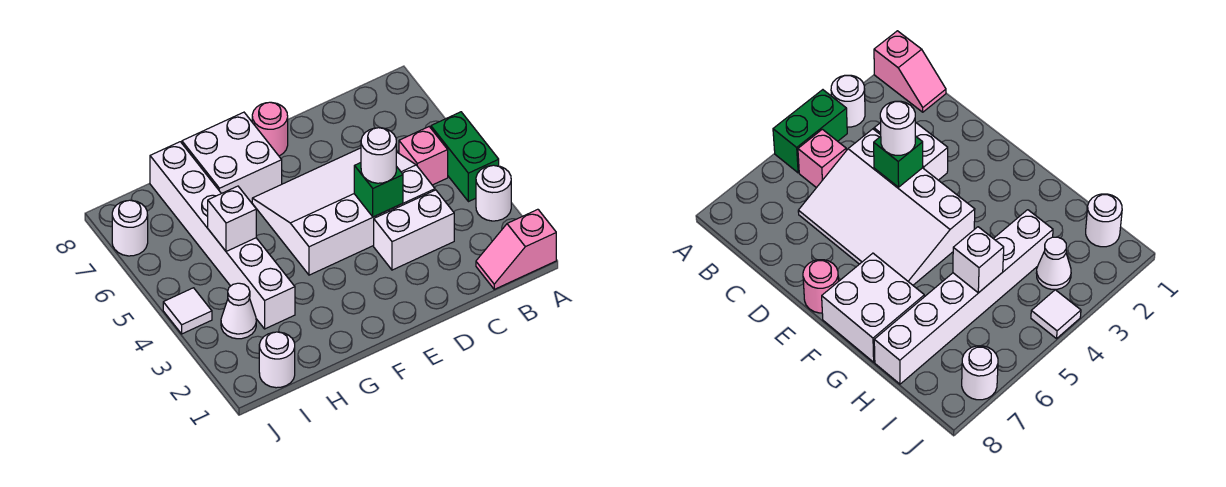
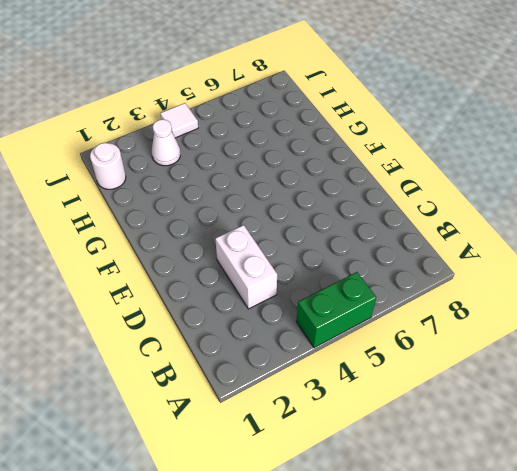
none -> pink 1x2 slope [476,209,556,289]
none -> white 1x1 round brick [476,165,511,221]
none -> pink 1x1 brick [399,127,448,185]

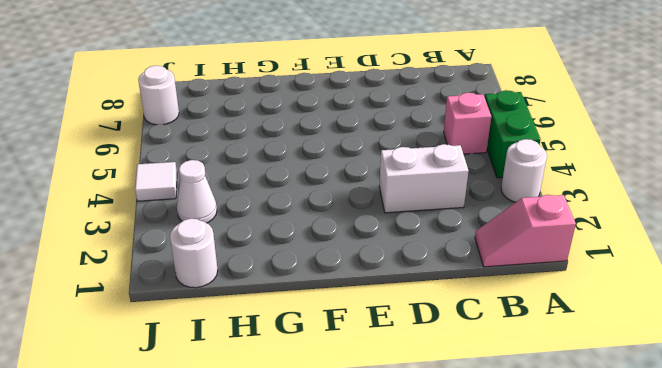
none -> white 3x4 slope [252,148,435,275]
none -> pink 1x1 round brick [252,102,288,156]
none -> white 2x2 brick [182,112,282,202]

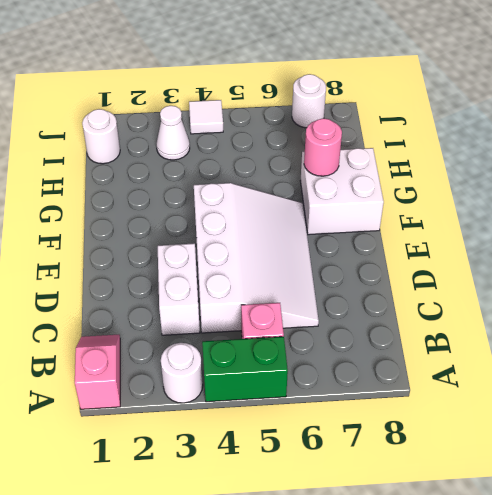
pink 1x1 round brick [304,118,342,176] -> pink 1x1 round brick moved to [252,102,288,156]
none -> white 1x6 brick [150,142,295,329]
none -> green 1x1 brick [354,163,403,217]
none -> white 1x1 brick [208,186,256,251]

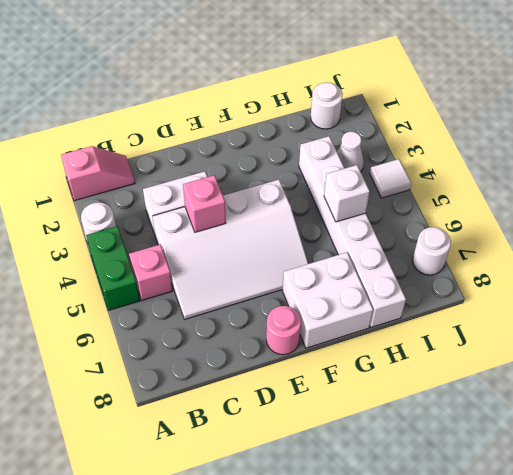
pink 1x1 brick [183,175,226,232] -> green 1x1 brick [354,163,403,217]
none -> white 1x1 round brick [361,128,396,183]

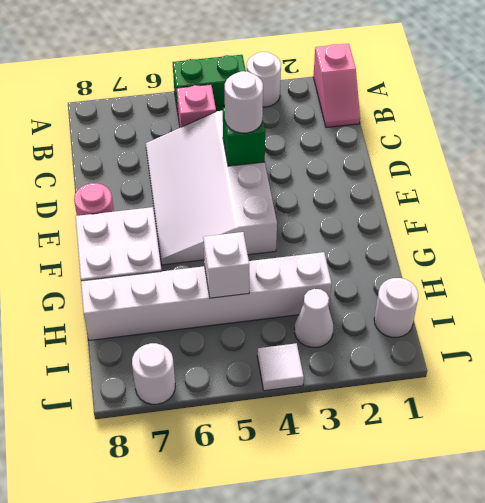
none -> white 1x2 brick [374,190,454,270]

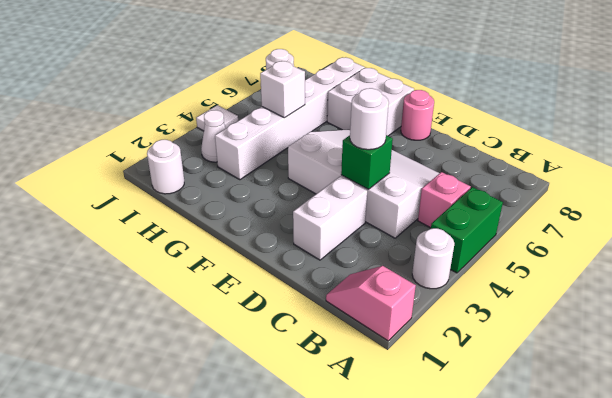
white 1x2 brick [293,176,367,260] -> white 1x2 brick turned to [374,190,454,270]

